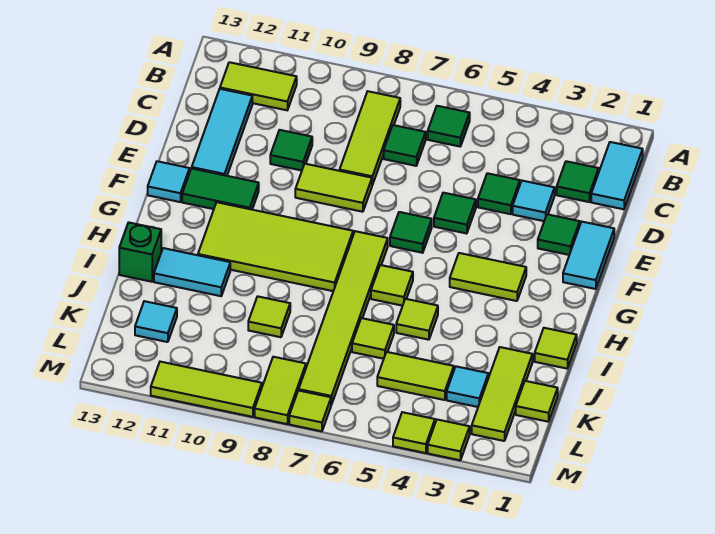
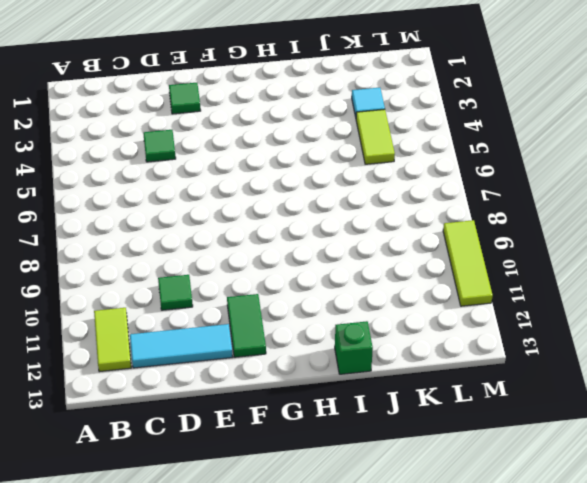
none -> cyan 1x2 tile [591,142,643,209]
none -> green 1x1 tile [428,106,470,146]
none -> lime 1x3 tile [340,91,400,185]
none -> green 1x1 tile [557,161,599,202]

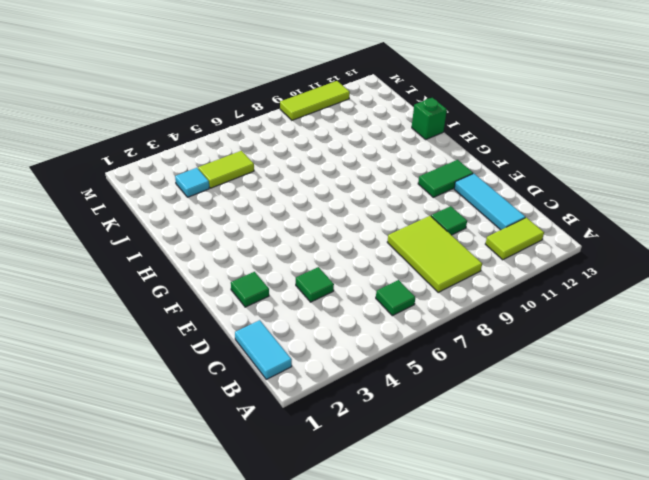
lime 2x3 tile [387,216,482,292] -> lime 1x3 tile [340,91,400,185]
none -> green 1x1 tile [557,161,599,202]
none -> green 1x1 tile [384,125,426,166]
none -> cyan 1x1 tile [513,181,555,221]
none -> cyan 1x2 tile [563,222,614,289]

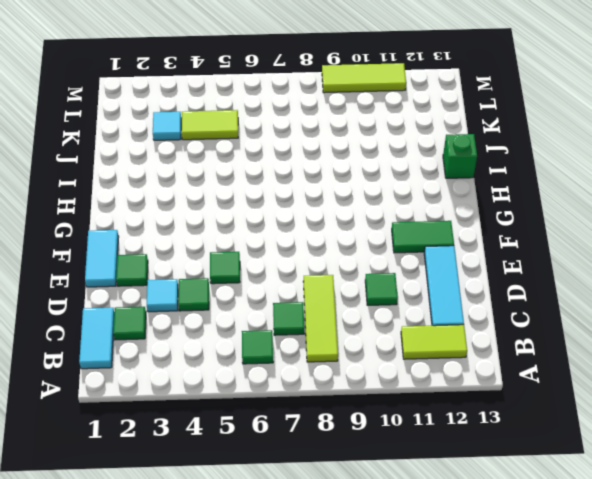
none -> lime 1x2 tile [295,164,372,212]
none -> green 1x1 tile [390,212,432,253]
none -> cyan 1x1 tile [148,161,190,202]
none -> lime 1x2 tile [450,253,526,301]

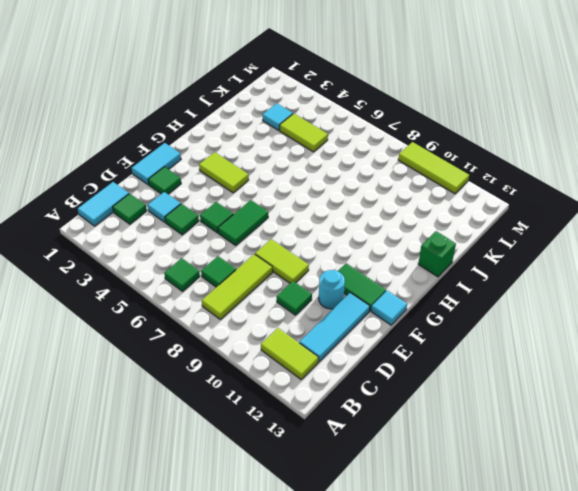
green 1x2 tile [218,200,268,245] -> green 1x1 tile [390,212,432,253]
cyan 1x1 round brick [319,270,345,309] -> none
none -> lime 1x6 tile [299,231,388,405]
none -> lime 2x4 tile [198,202,353,291]
none -> lime 1x1 tile [371,265,413,306]
none -> lime 1x1 tile [535,328,577,369]

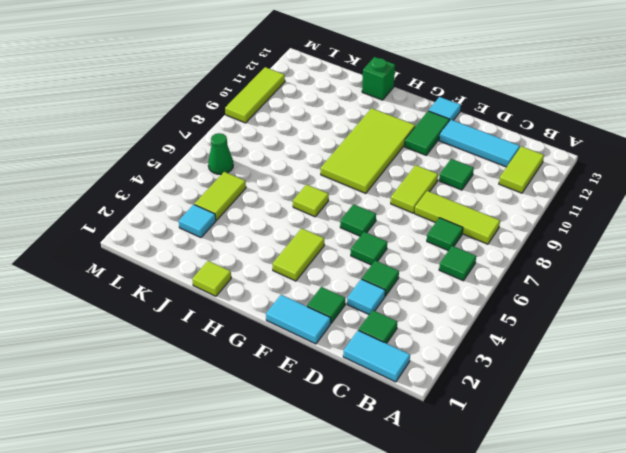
green 1x1 cone [208,133,233,174] -> none
none -> lime 1x6 tile [299,231,388,405]
none -> lime 1x1 tile [396,299,438,340]
none -> cyan 1x2 tile [154,248,230,296]
none -> lime 1x3 tile [472,347,533,441]

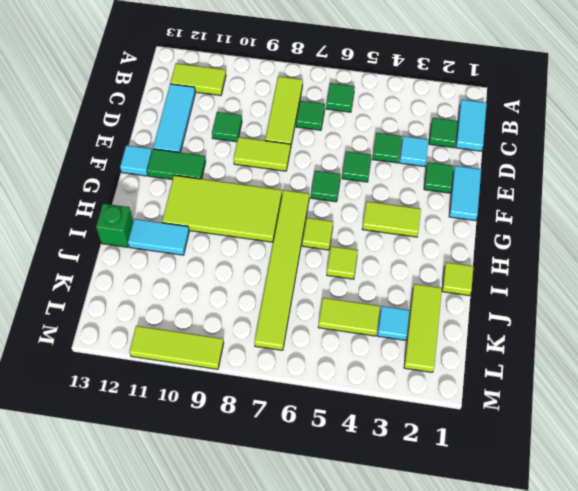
none -> lime 1x1 tile [352,318,394,359]
none -> lime 1x1 tile [248,296,290,337]
none -> lime 1x1 tile [516,381,558,422]
none -> cyan 1x1 tile [135,301,177,342]

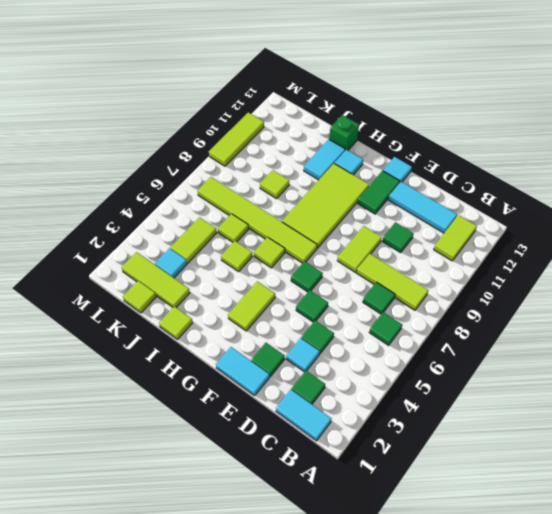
cyan 1x1 tile [334,150,363,175] -> cyan 1x1 tile moved to [135,301,177,342]
none -> lime 1x2 tile [255,357,306,424]
none -> lime 1x1 tile [428,420,470,460]
none -> lime 1x1 tile [393,412,435,453]
none -> lime 1x1 tile [289,390,331,431]

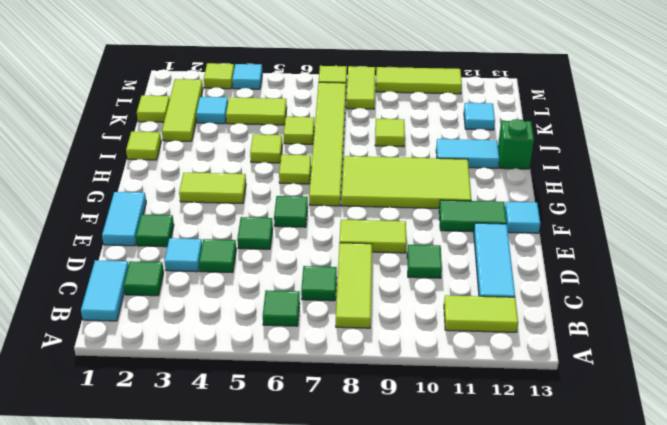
cyan 1x1 tile [232,64,262,89] -> lime 1x1 tile [393,412,435,453]

